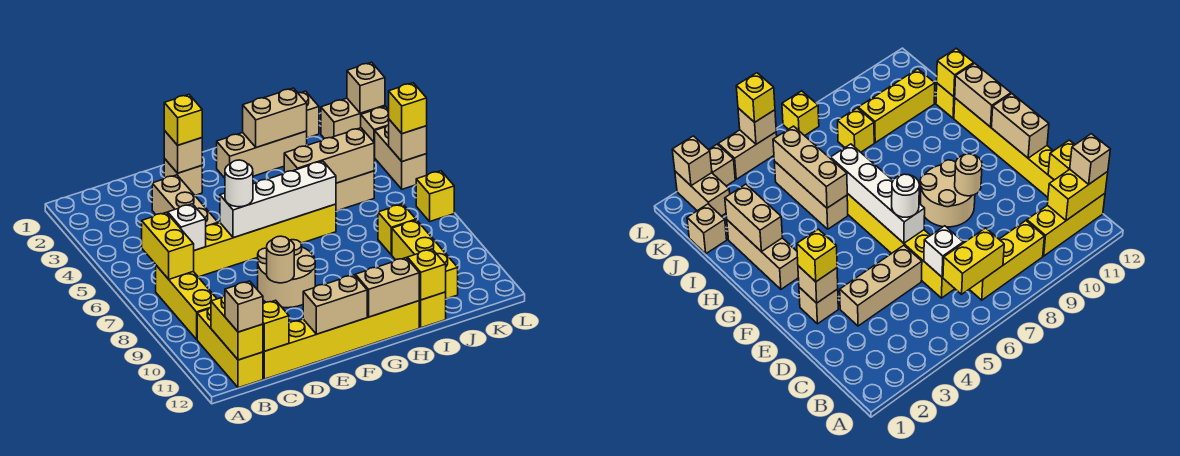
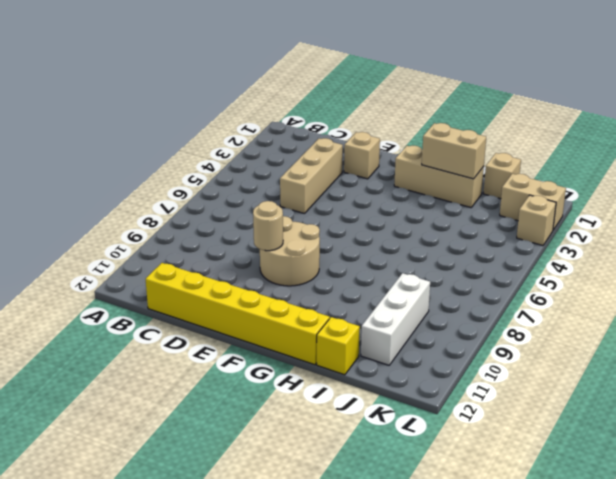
white 1x3 brick [361,273,430,365] -> yellow 1x3 brick [392,220,458,299]
none -> yellow 1x3 brick [156,265,217,339]
none -> yellow 1x3 brick [197,307,263,388]
none -> yellow 1x6 brick [193,204,336,277]
none -> tan 1x3 brick [336,171,374,211]

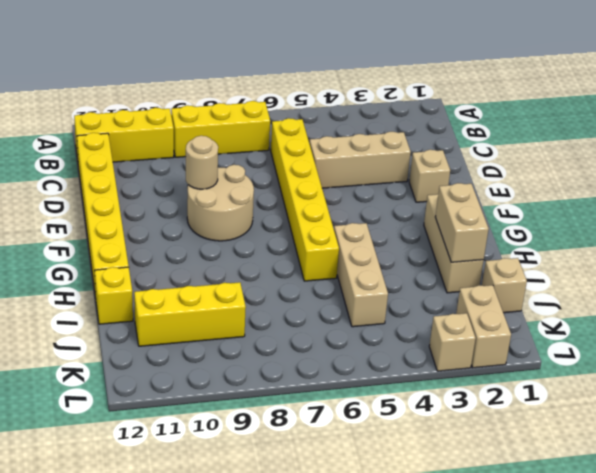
none -> yellow 1x1 brick [378,204,416,255]
none -> tan 1x2 brick [374,125,427,189]
none -> yellow 1x1 brick [416,171,454,221]
none -> yellow 1x2 brick [142,212,194,279]

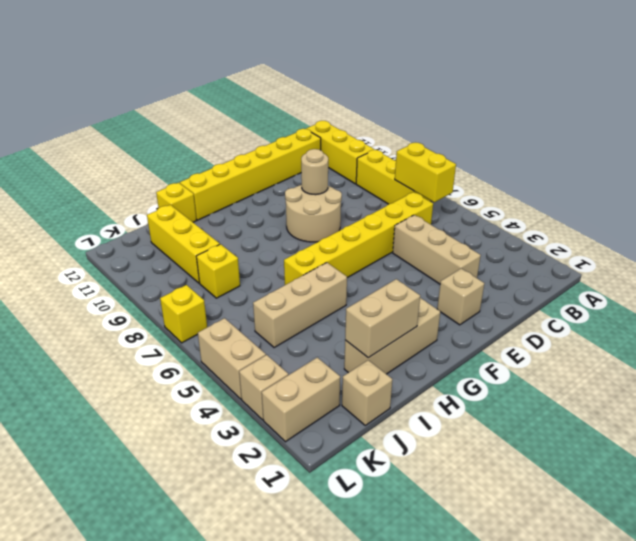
none -> yellow 1x2 brick [211,296,263,360]
none -> white 1x1 brick [168,204,206,251]
none -> yellow 1x1 brick [263,300,289,351]
none -> tan 1x1 brick [164,131,202,173]

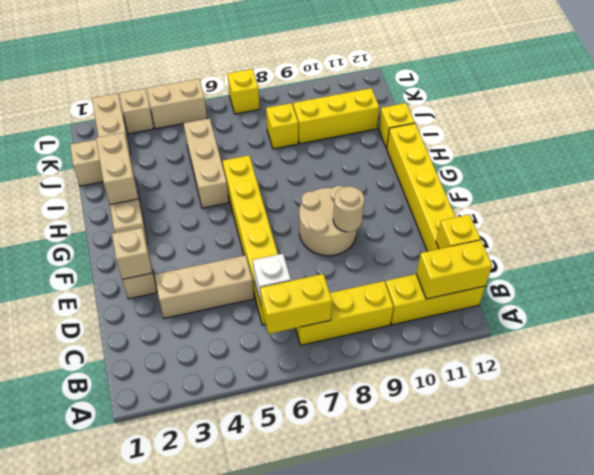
none -> white 1x4 brick [220,161,336,238]
none -> tan 1x2 brick [303,275,367,334]
none -> tan 1x2 brick [355,258,419,317]
none -> tan 1x3 brick [284,128,374,183]

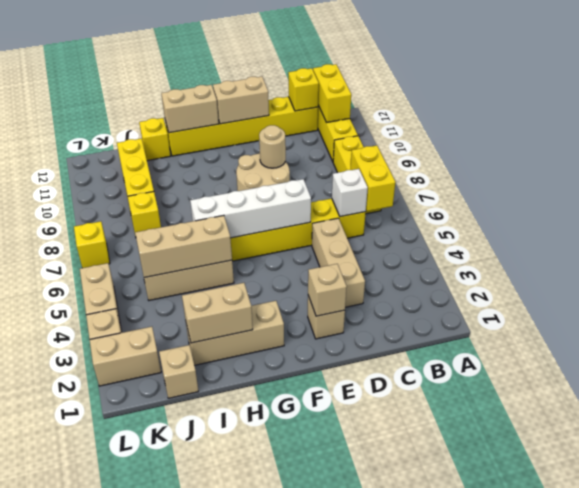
none -> yellow 1x1 brick [407,249,446,300]
none -> tan 1x1 brick [347,62,385,113]
none -> tan 1x1 brick [389,120,427,162]
none -> tan 1x1 brick [225,281,263,332]

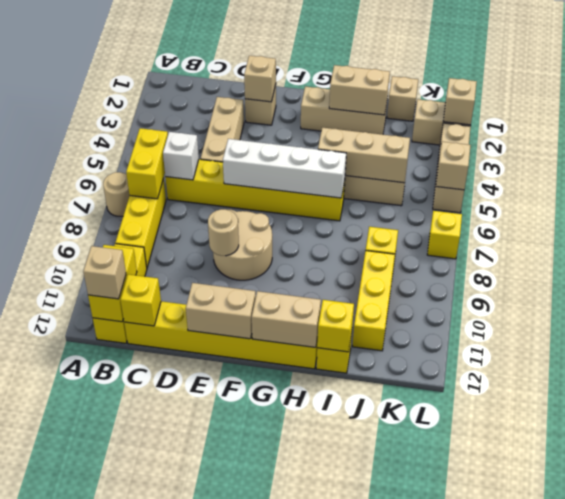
tan 1x1 round brick [103,172,130,216] -> none
none -> yellow 1x1 brick [164,95,202,145]
none -> white 1x1 round brick [225,160,253,207]
none -> yellow 1x1 brick [389,83,427,134]

